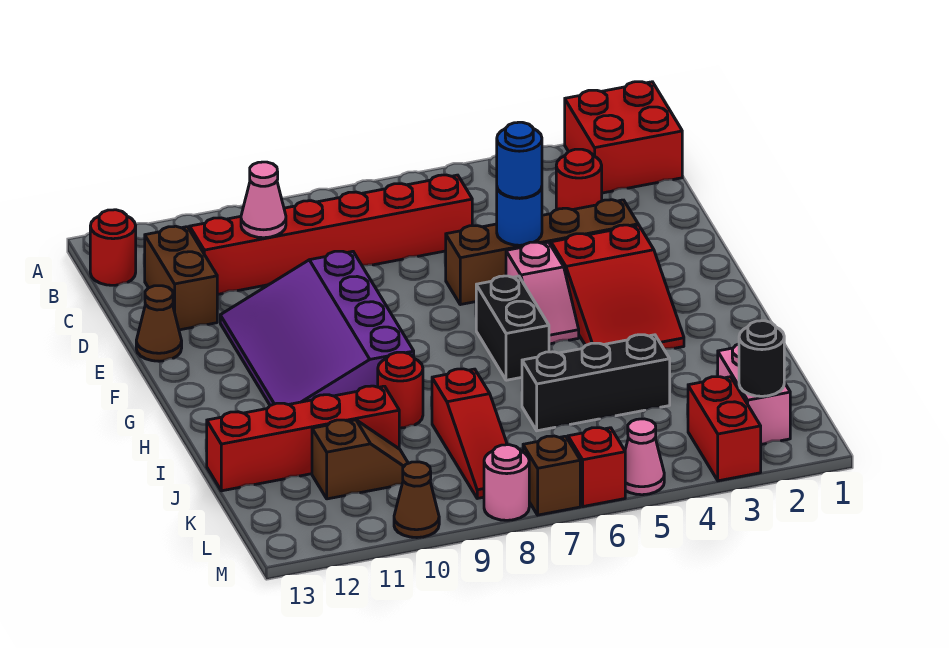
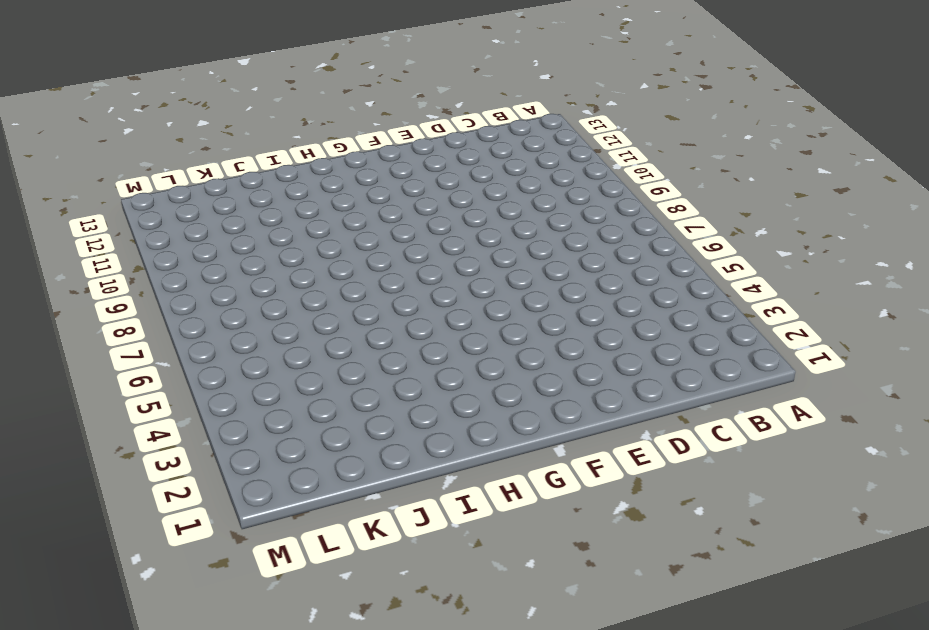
none -> red 2x2 brick [565,82,682,193]
none -> red 1x1 round brick [90,210,136,285]
none -> red 1x1 round brick [556,149,602,210]

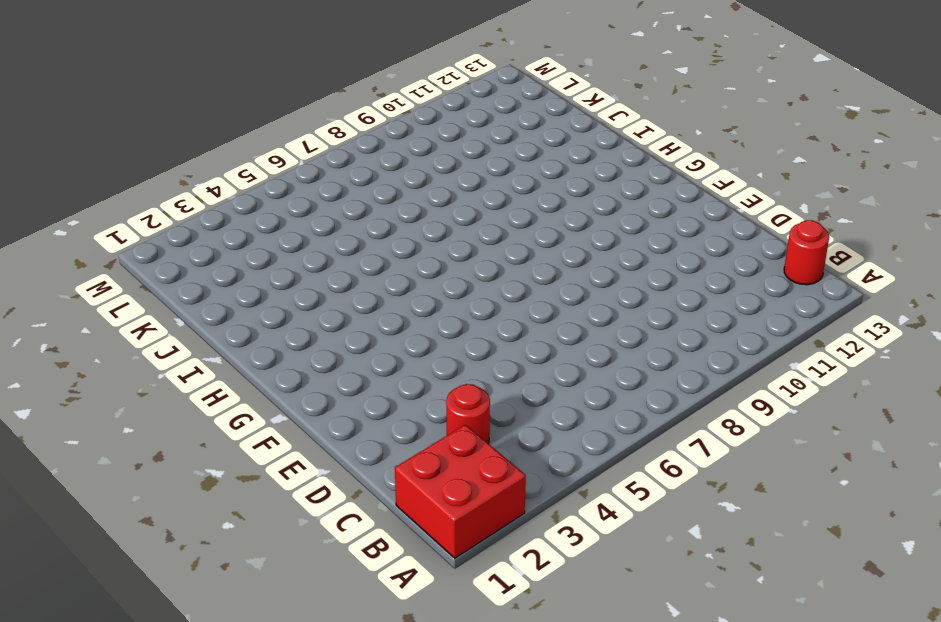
none -> red 1x6 brick [190,175,472,294]
none -> brown 1x2 brick [145,226,217,330]
none -> brown 1x4 brick [446,200,638,305]

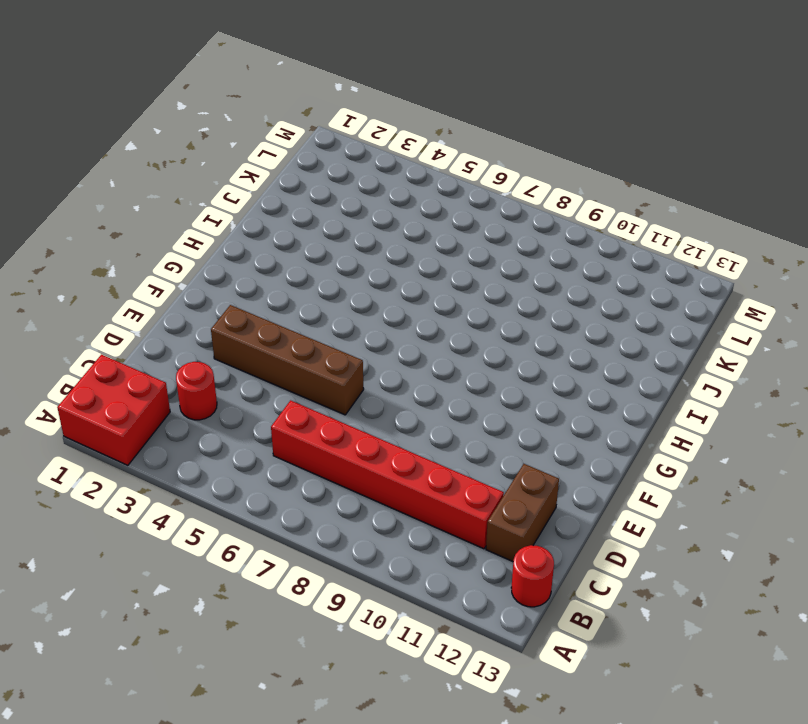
none -> purple 3x4 slope [220,251,414,406]
none -> brown 1x1 cone [136,286,182,361]
none -> red 2x3 slope [551,225,684,349]

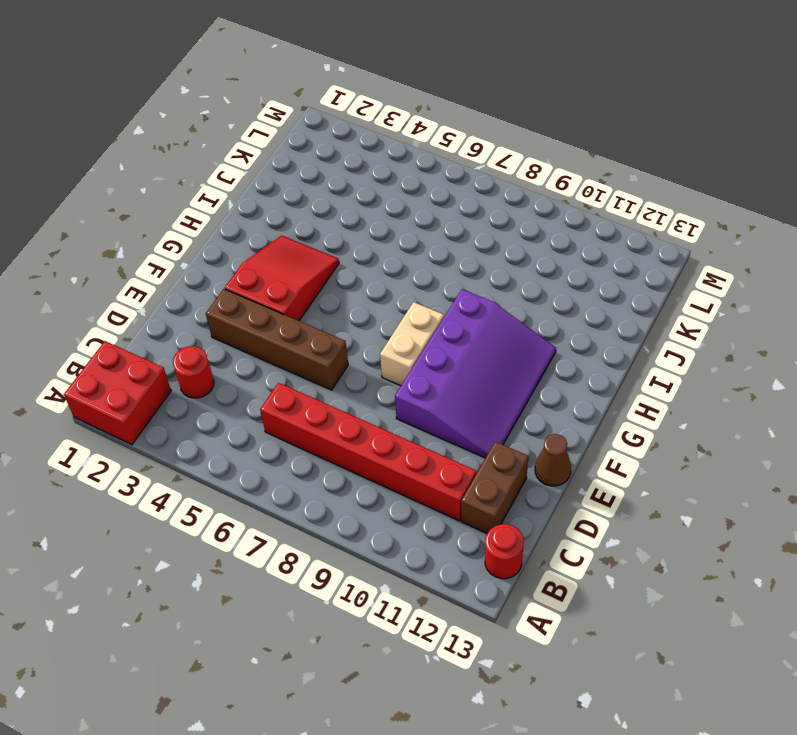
tan 1x2 brick [380,302,444,386] -> none
none -> pink 1x2 slope [506,242,579,344]
none -> black 1x2 brick [476,276,549,380]
none -> red 1x1 round brick [378,352,423,428]

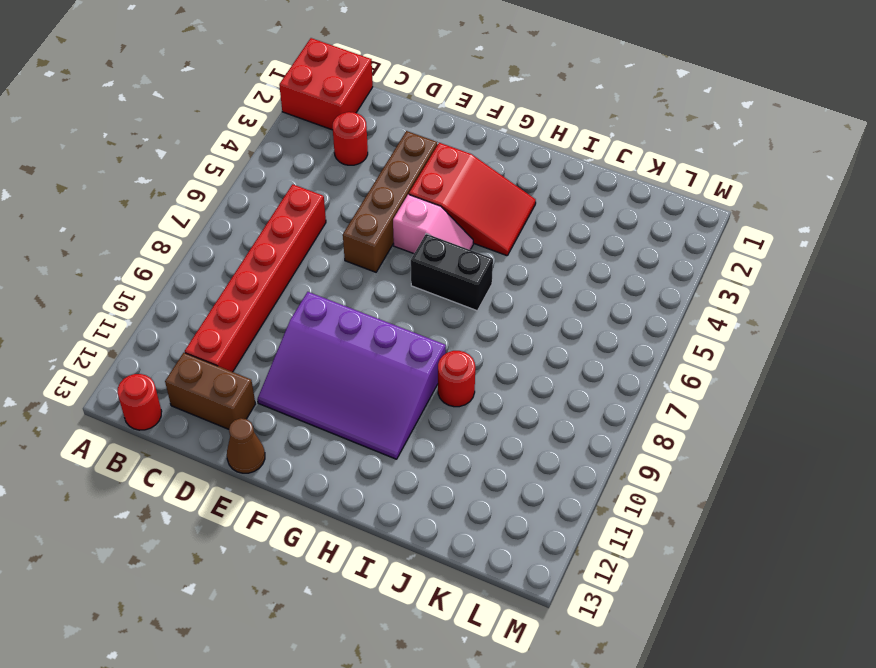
none -> black 1x3 brick [522,335,670,431]
none -> red 1x3 slope [432,369,507,498]
none -> red 1x4 brick [207,386,399,491]

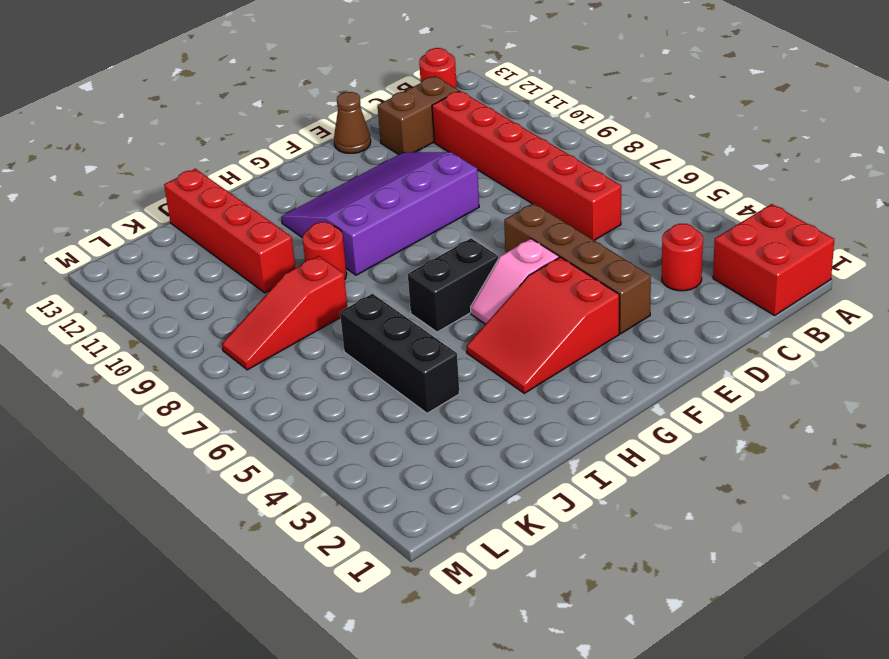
none -> pink 1x2 brick [718,344,790,444]
none -> brown 1x2 slope [312,420,408,499]
none -> red 1x2 brick [688,377,761,481]

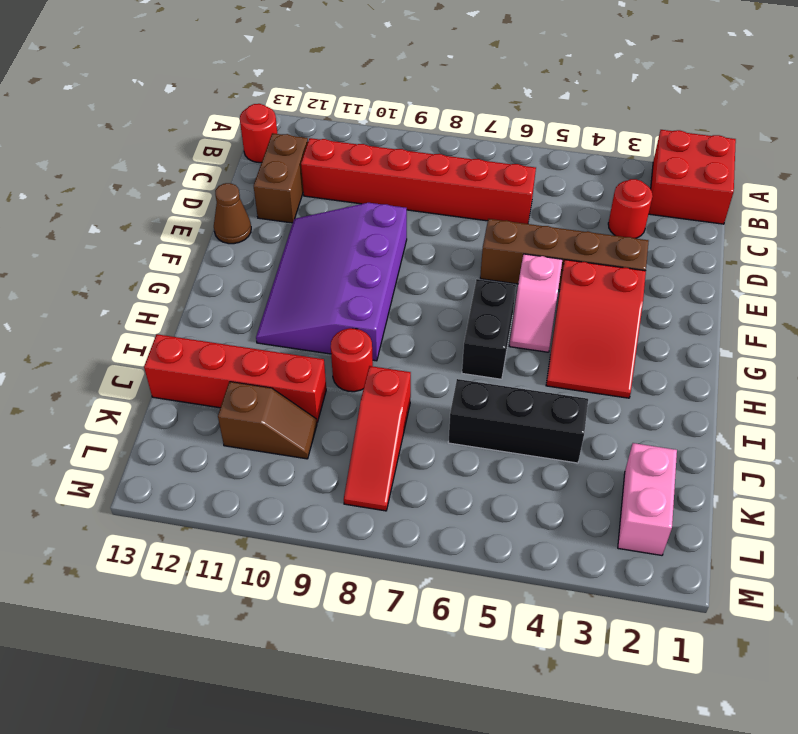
none -> red 1x2 brick [688,377,761,481]
none -> pink 1x1 cone [625,419,664,495]
none -> red 1x1 brick [568,428,625,507]

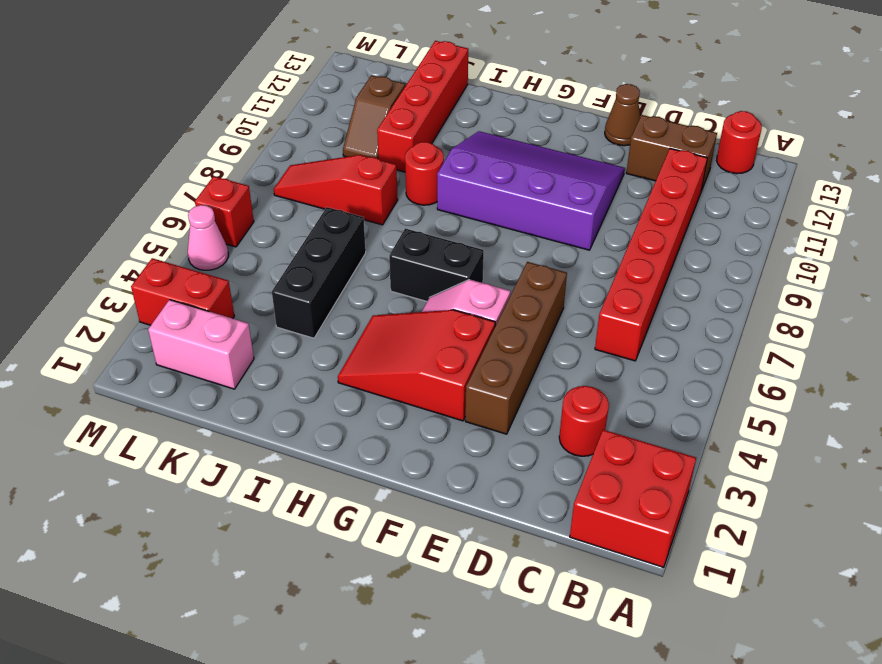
none -> brown 1x1 brick [523,436,580,515]
none -> pink 1x1 round brick [484,445,529,520]
none -> brown 1x1 cone [394,462,439,538]

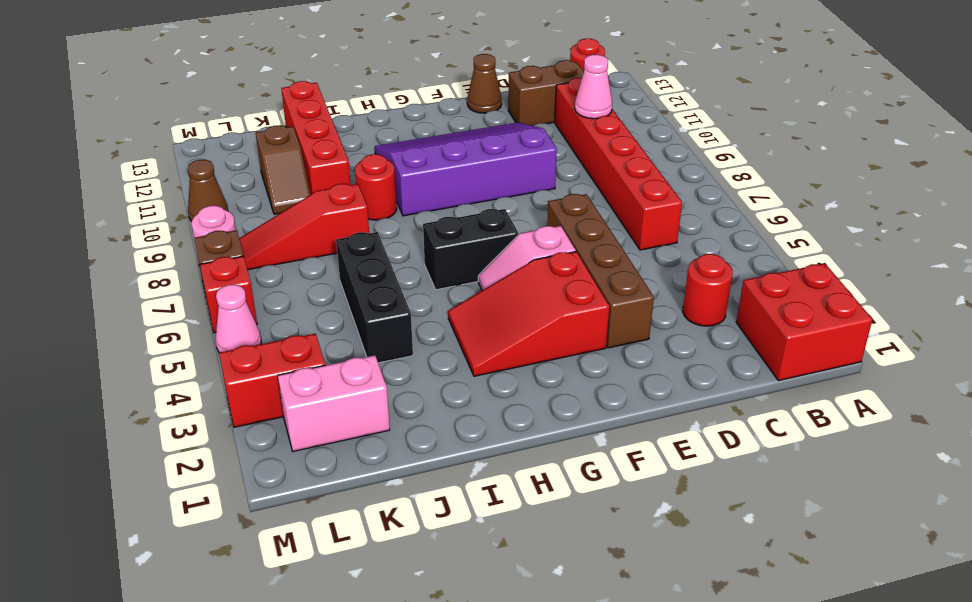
none -> blue 1x1 round brick [497,187,542,245]
none -> black 1x1 round brick [739,321,785,396]
none -> blue 1x1 round brick [497,122,542,198]

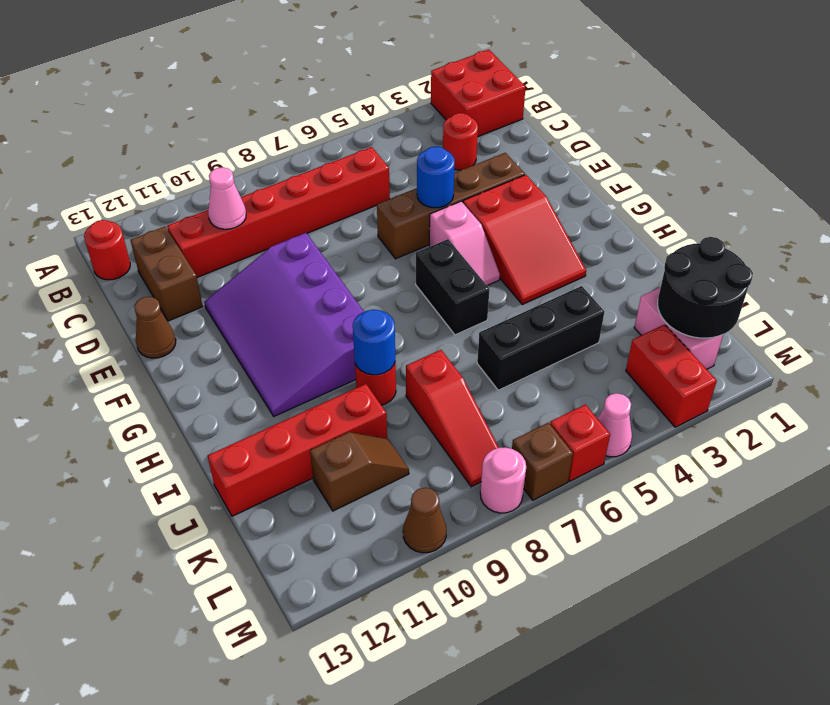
blue 1x1 round brick [353,310,395,375] -> blue 1x1 round brick moved to [497,122,542,198]
black 2x2 round brick [657,237,753,338] -> black 1x1 round brick [739,321,785,396]

